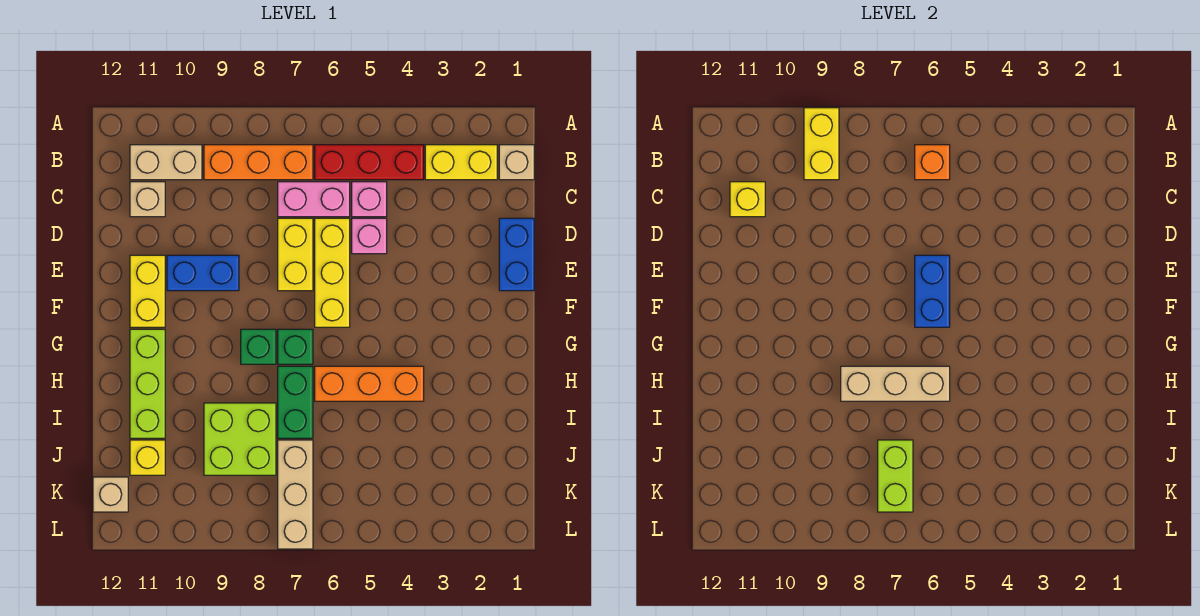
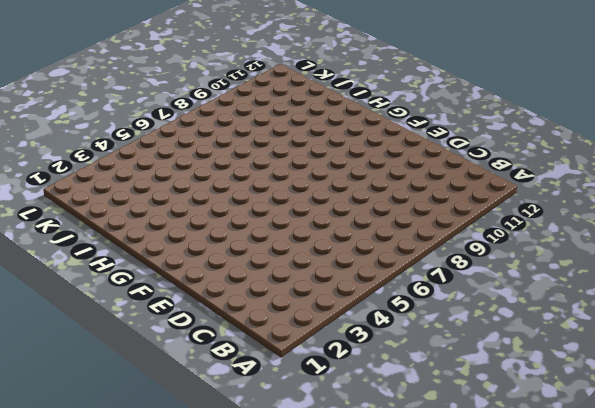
none -> tan 1x1 brick [499,145,534,180]
none -> yellow 1x2 brick [425,145,497,180]
none -> red 1x3 brick [315,145,424,180]

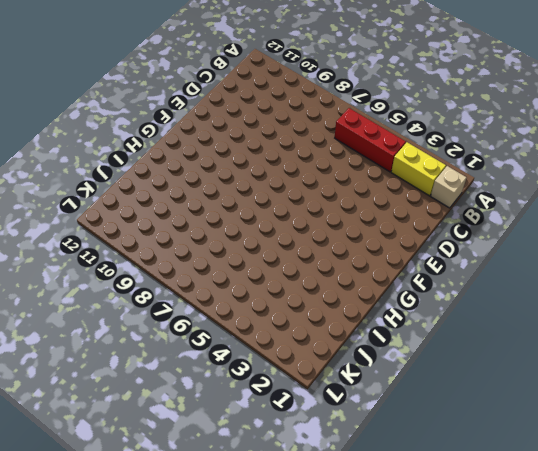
none -> orange 1x3 brick [204,145,313,180]
none -> tan 1x2 brick [130,145,202,180]
none -> pink 1x1 brick [352,182,387,217]

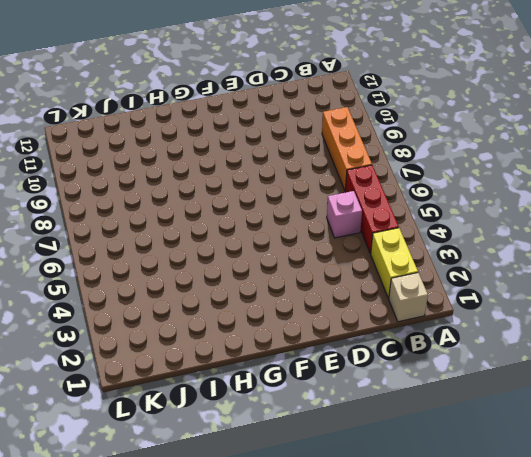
none -> tan 1x2 brick [130,145,202,180]
none -> pink 1x2 brick [278,182,350,217]
none -> tan 1x1 brick [130,182,165,217]

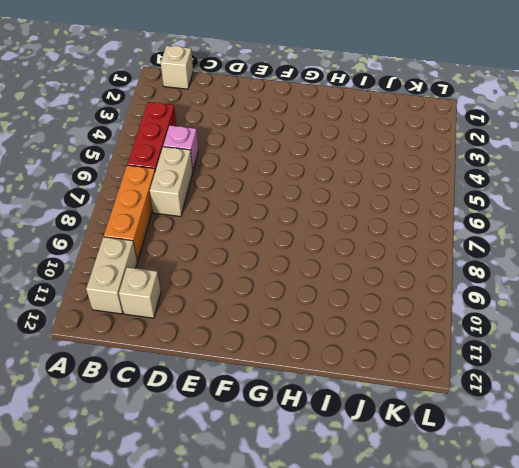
tan 1x2 brick [150,147,193,217] -> pink 1x2 brick [278,182,350,217]
none -> yellow 1x2 brick [425,145,497,180]
none -> blue 1x2 brick [499,218,534,291]
none -> pink 1x1 brick [352,218,387,254]

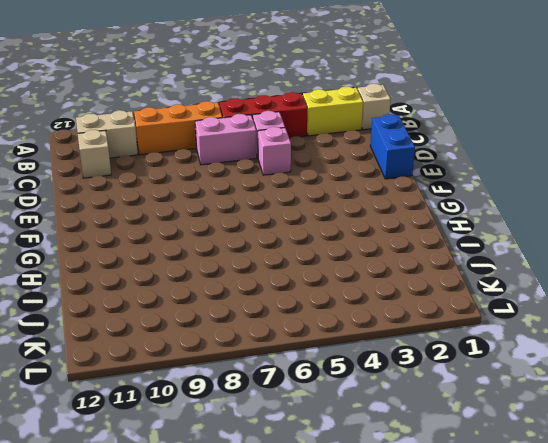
none -> yellow 1x3 brick [315,218,350,327]
none -> yellow 1x2 brick [278,218,313,291]
none -> blue 1x2 brick [167,255,239,291]

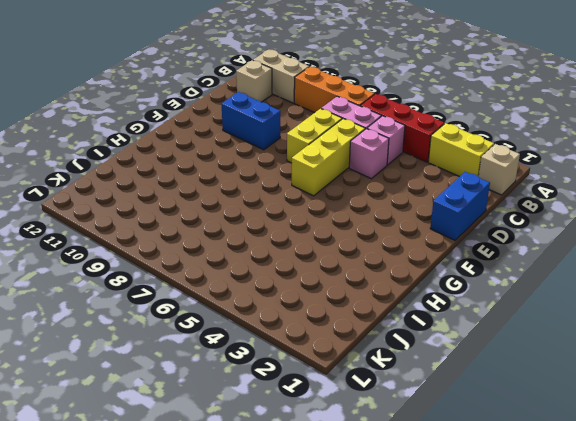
none -> yellow 1x2 brick [130,255,165,327]
none -> green 1x1 brick [278,329,313,364]
none -> green 1x1 brick [241,329,276,364]

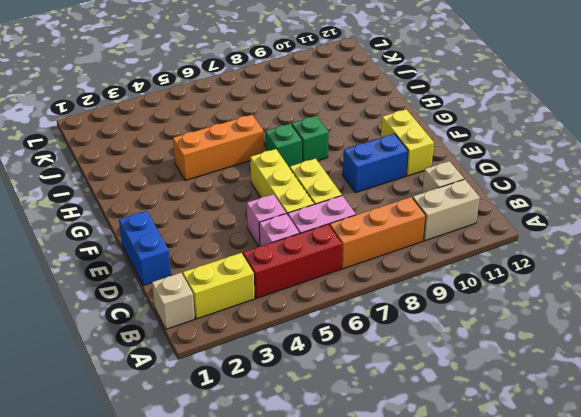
none -> lime 1x3 brick [130,329,165,438]
none -> green 1x2 brick [278,366,313,438]
none -> lime 2x2 brick [204,403,276,475]

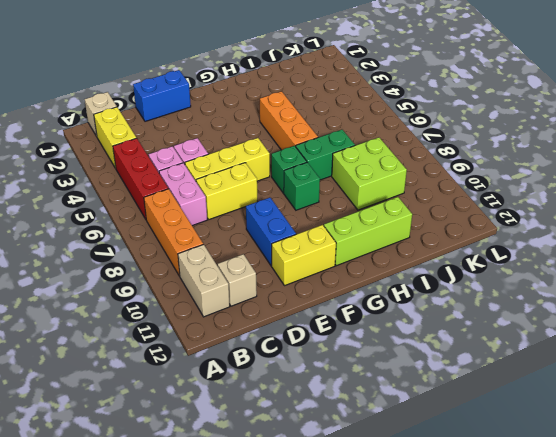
none -> tan 1x3 brick [278,440,313,549]
none -> yellow 1x1 brick [130,440,165,475]
none -> tan 1x1 brick [93,477,128,512]

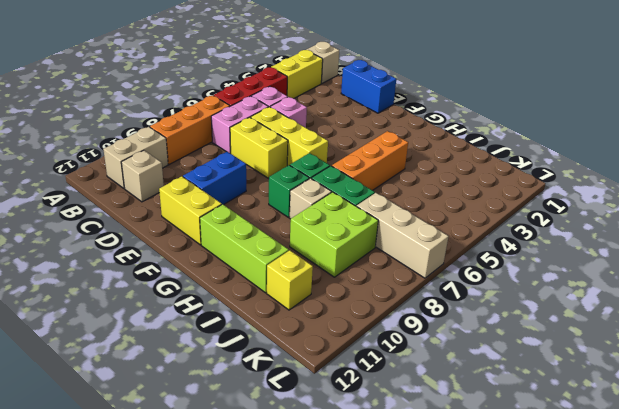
tan 1x1 brick [290,178,332,219] -> tan 1x1 brick moved to [93,477,128,512]
none -> yellow 1x2 brick [804,108,839,180]
none -> orange 1x1 brick [915,145,950,180]
none -> yellow 1x1 brick [730,182,765,217]

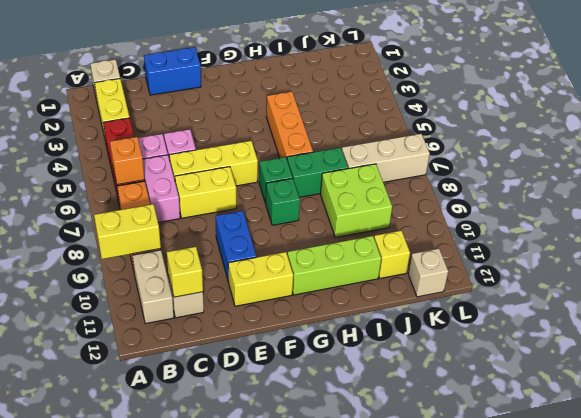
none -> blue 1x2 brick [915,255,950,327]
none -> tan 1x3 brick [841,366,950,401]
none -> lime 1x2 brick [878,440,913,512]

